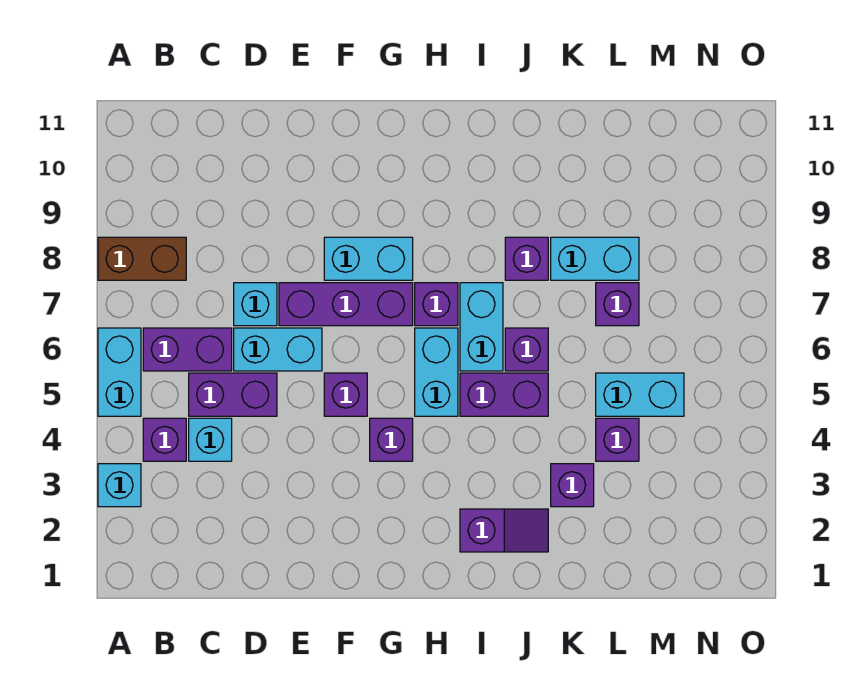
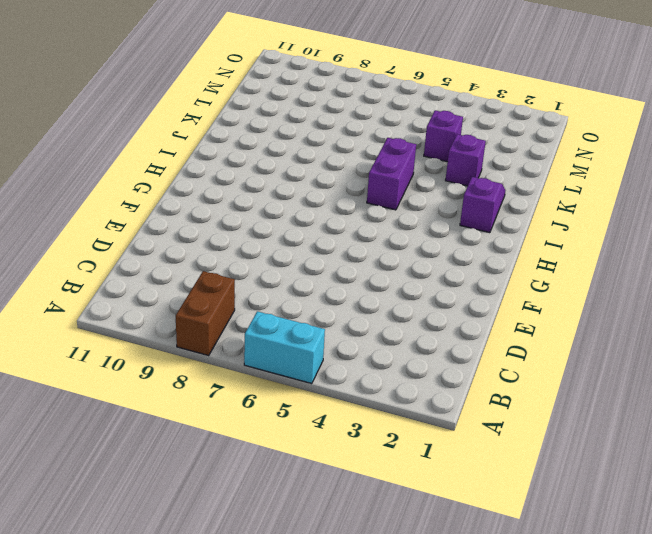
none -> cyan 1x1 brick [98,464,141,507]
none -> purple 1x1 brick [143,418,186,461]
none -> purple 1x2 brick [143,328,232,371]

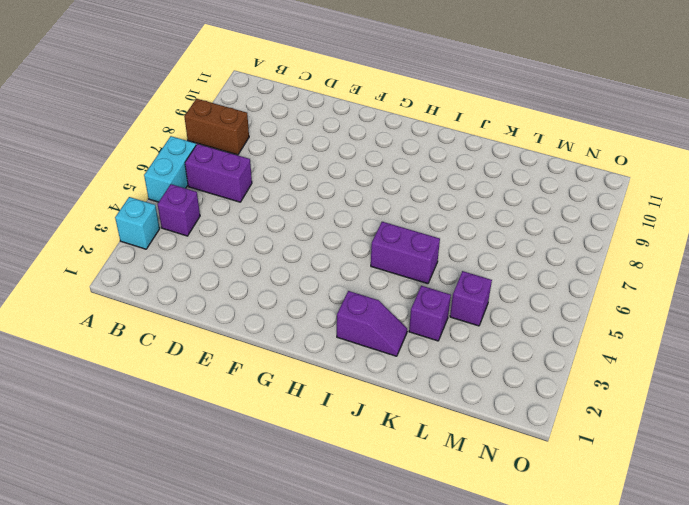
none -> cyan 1x1 brick [189,418,232,461]
none -> purple 1x2 brick [189,373,277,416]
none -> cyan 1x2 brick [234,328,322,371]

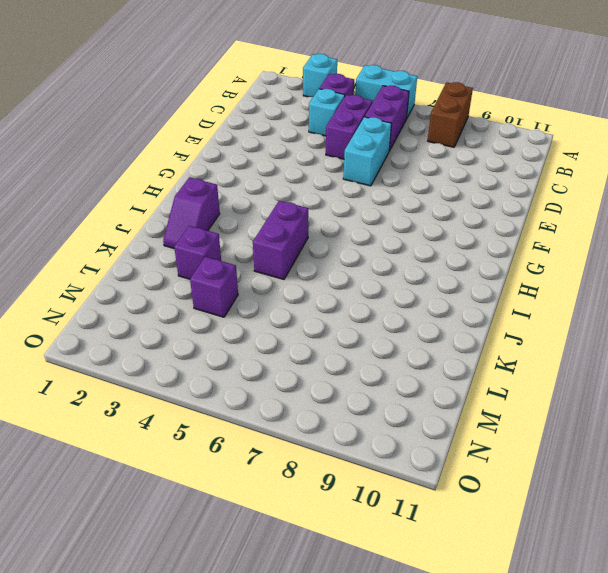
none -> cyan 1x1 brick [234,283,277,326]
none -> purple 1x3 brick [279,283,413,326]
none -> purple 1x1 brick [324,373,367,416]

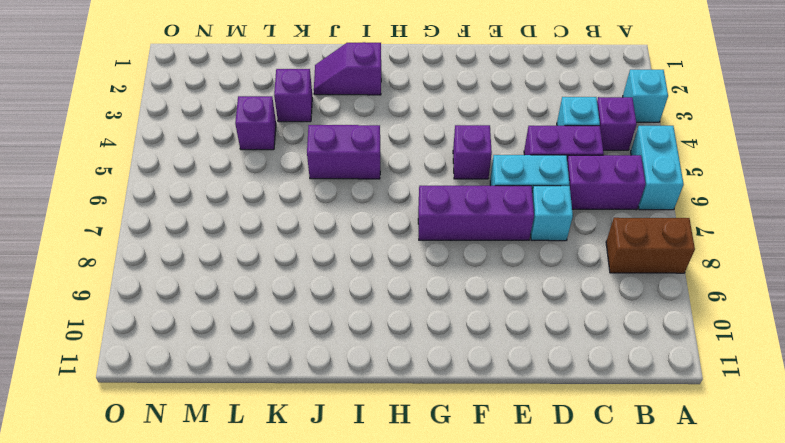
none -> cyan 1x2 brick [324,237,413,280]
none -> purple 1x1 brick [370,418,413,461]
none -> cyan 1x2 brick [415,328,458,416]

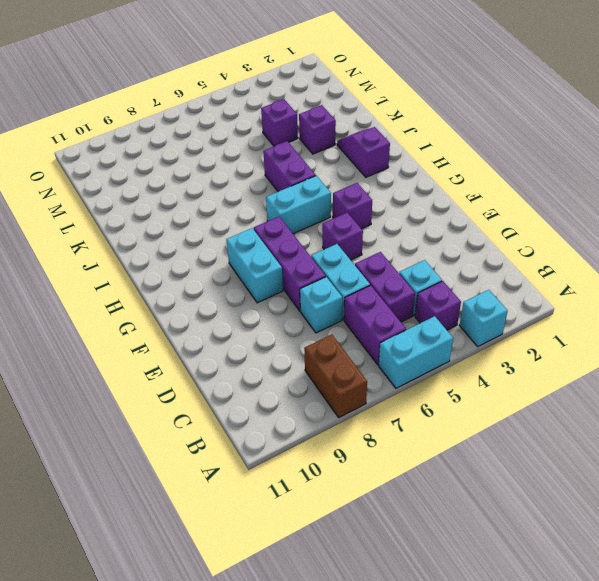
none -> purple 1x1 brick [415,283,458,326]
none -> cyan 1x2 brick [460,283,503,371]
none -> purple 1x1 brick [505,328,548,371]

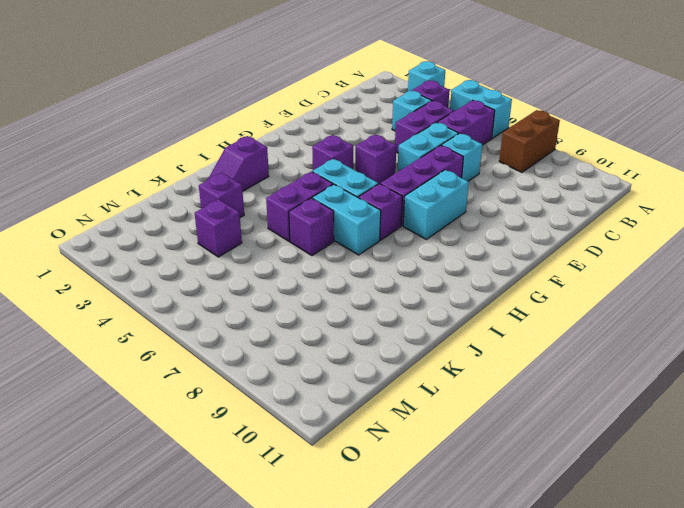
none -> purple 1x1 brick [505,237,548,280]
none -> cyan 1x2 brick [551,237,639,280]
none -> cyan 1x2 brick [596,373,684,416]

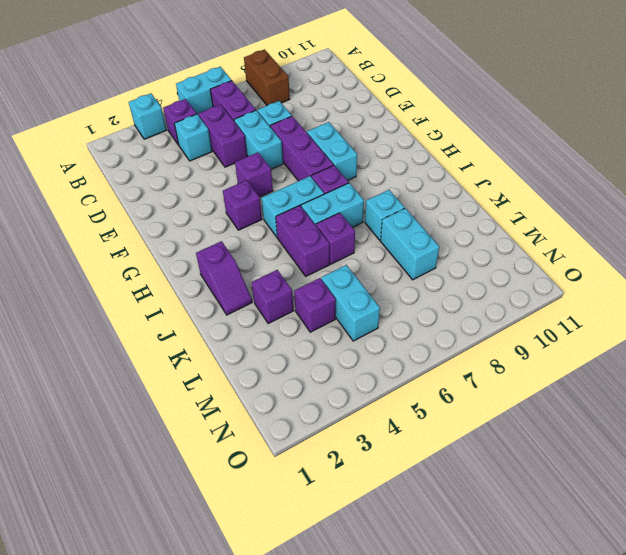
cyan 1x1 brick [365,190,405,240] -> purple 1x1 brick [505,237,548,280]
none -> purple 1x1 brick [596,283,639,326]

